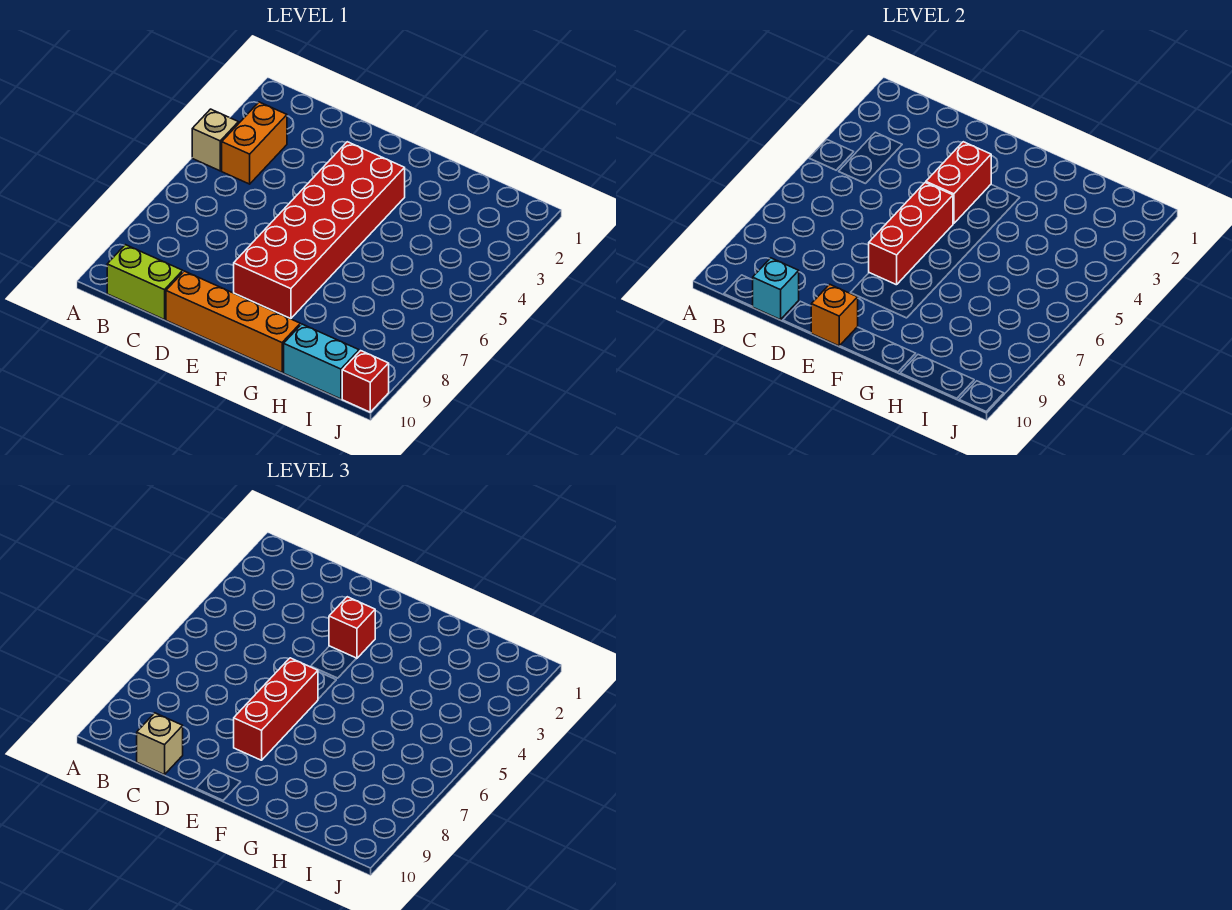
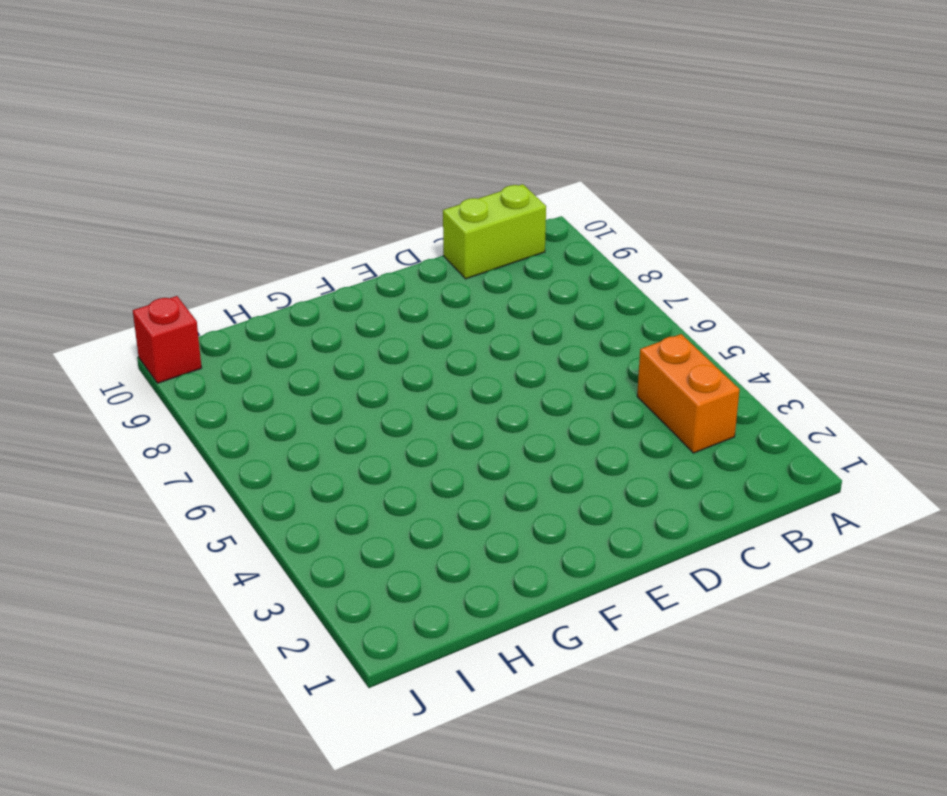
none -> tan 1x1 brick [192,109,239,171]
none -> orange 1x4 brick [166,271,300,372]
none -> red 2x6 brick [234,142,405,319]

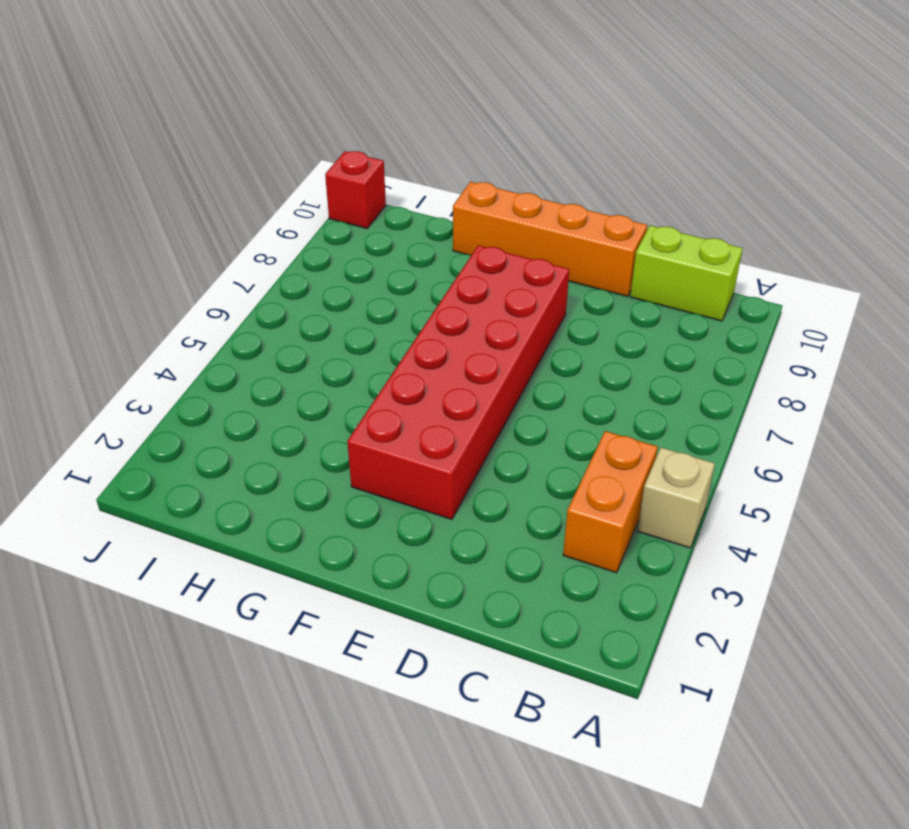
none -> cyan 1x2 brick [284,324,359,399]
none -> cyan 1x1 brick [752,258,799,320]
none -> red 1x2 brick [926,142,991,224]

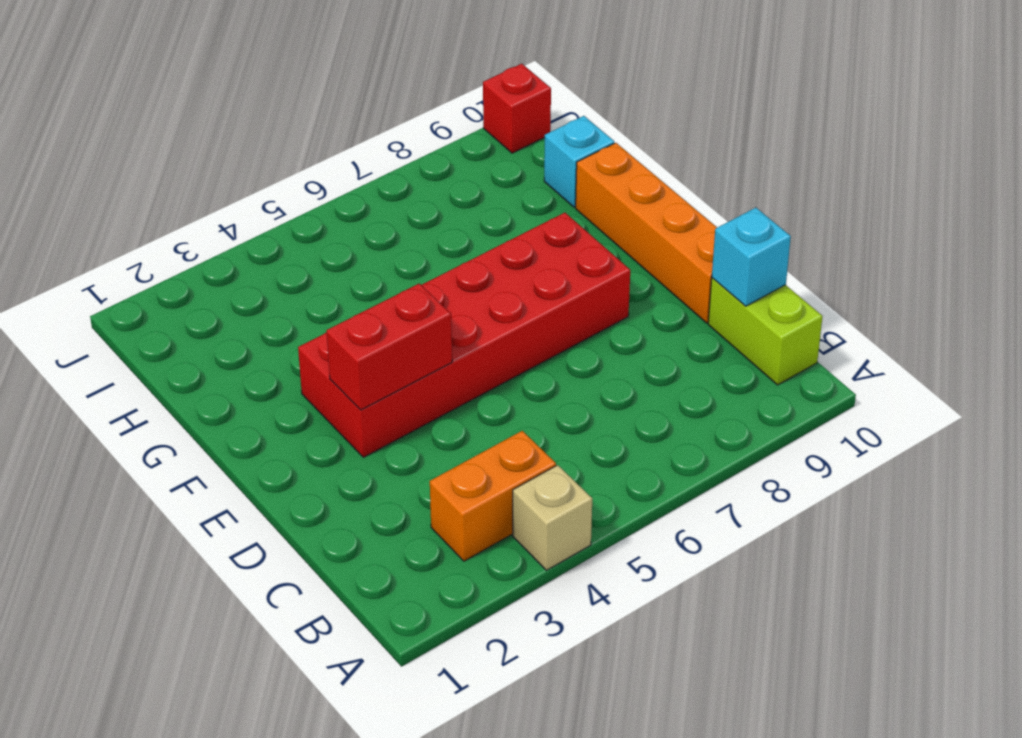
cyan 1x1 brick [544,116,614,207] -> cyan 1x2 brick [284,324,359,399]
none -> red 1x3 brick [869,183,953,285]
none -> orange 1x1 brick [811,284,858,346]
none -> tan 1x1 brick [137,713,183,775]

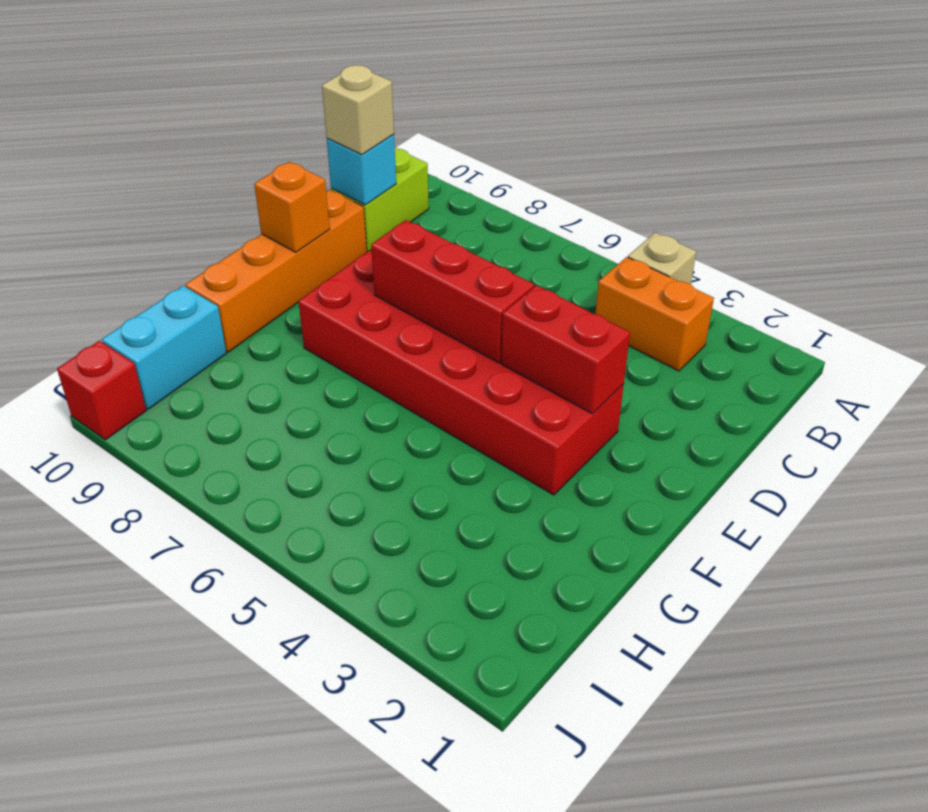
none -> red 1x1 brick [329,597,375,658]
none -> red 1x3 brick [234,658,318,760]

